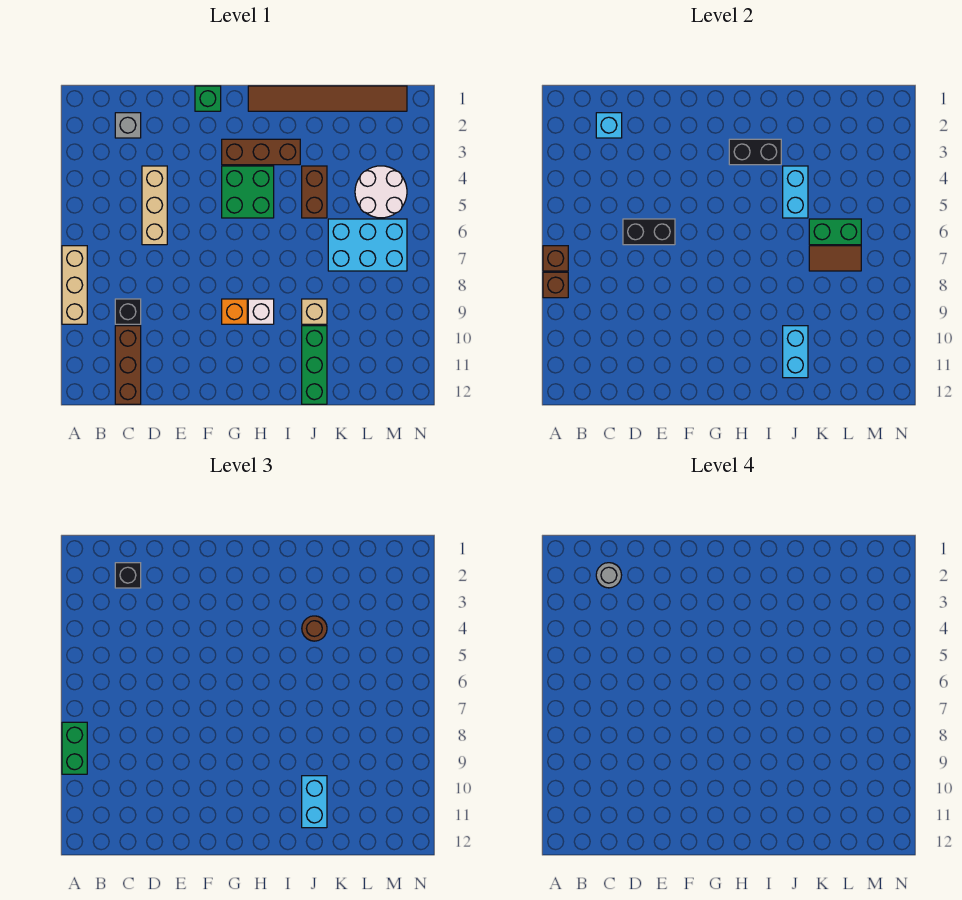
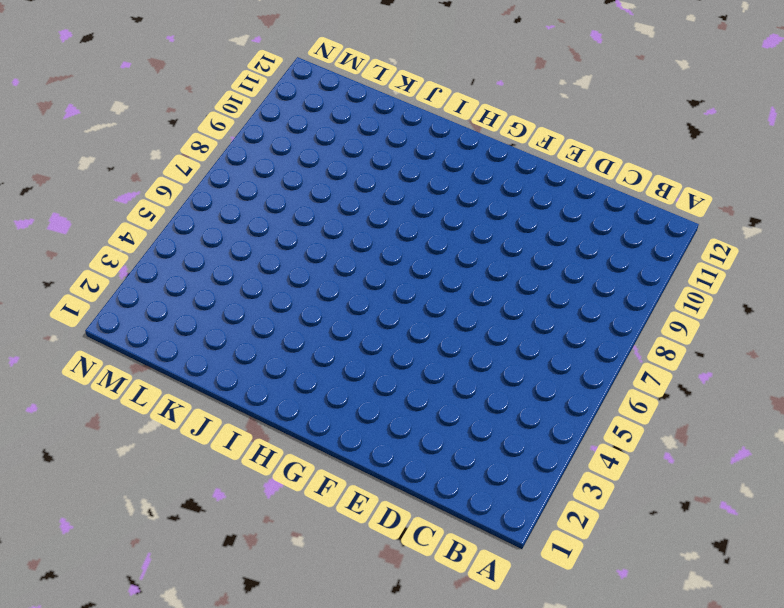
none -> tan 1x3 brick [62,246,87,324]
none -> grey 1x1 brick [115,113,141,138]
none -> black 1x1 brick [115,299,141,324]
none -> brown 1x3 brick [115,326,141,404]

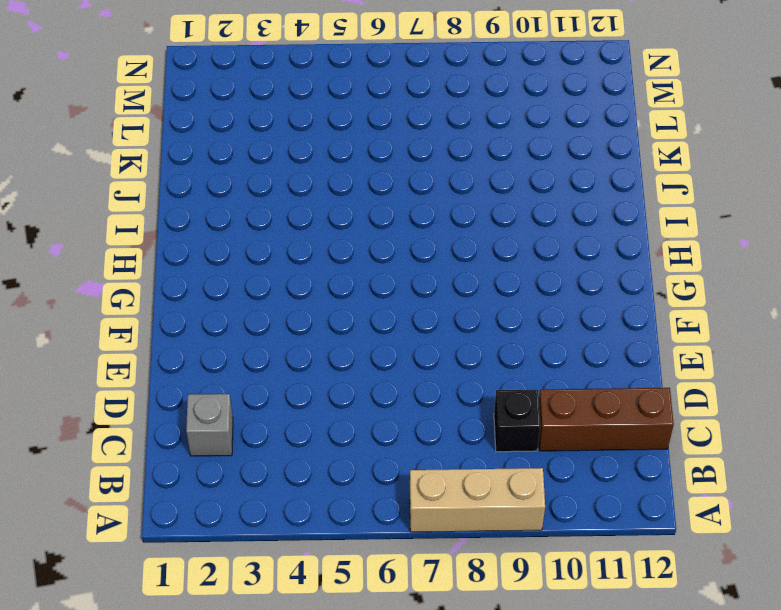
none -> tan 1x3 brick [142,166,167,245]
none -> green 1x1 brick [195,86,221,111]
none -> brown 1x3 brick [222,139,300,165]
none -> green 2x2 brick [222,166,274,218]

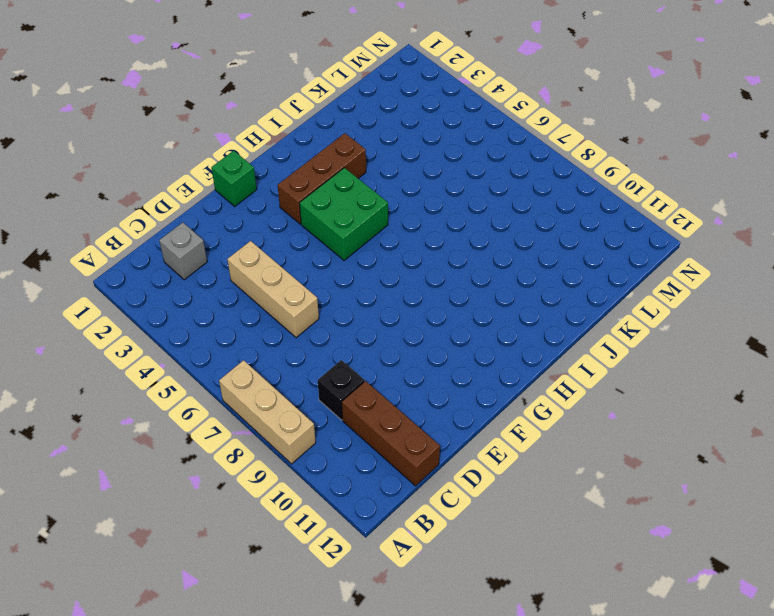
none -> orange 1x1 brick [222,299,247,324]
none -> brown 1x6 tile [248,86,407,111]
none -> white 1x1 brick [248,299,274,324]
none -> brown 1x2 brick [302,166,327,218]

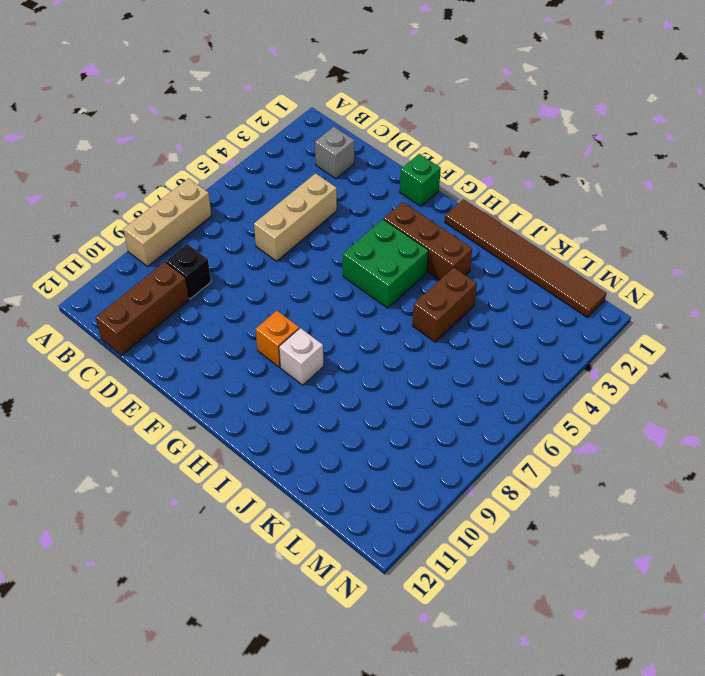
none -> tan 1x1 brick [302,299,327,324]
none -> green 1x3 brick [302,326,327,404]
none -> cyan 2x3 brick [328,219,407,271]
none -> white 2x2 round brick [355,166,407,218]

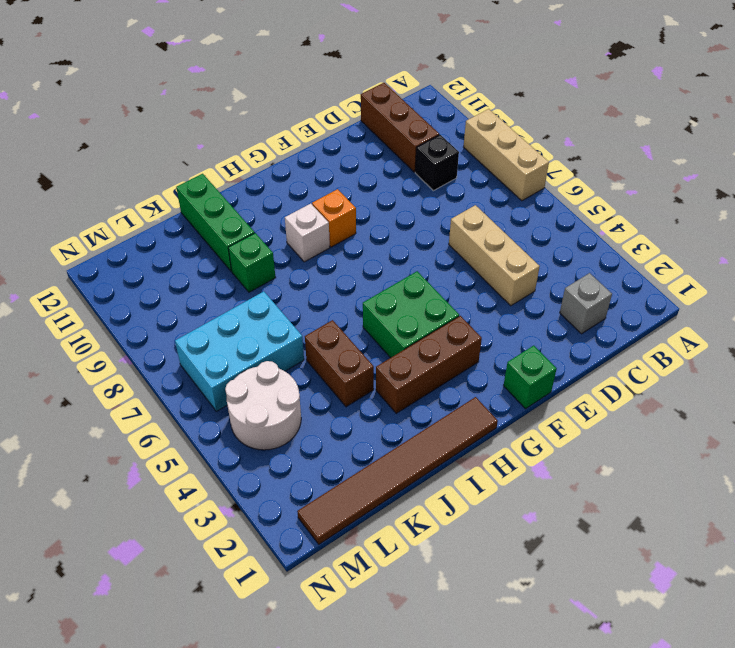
green 1x1 brick [228,233,276,292] -> tan 1x1 brick [302,299,327,324]
none -> brown 1x1 brick [543,246,568,271]
none -> brown 1x1 brick [543,272,568,298]
none -> cyan 1x1 brick [596,113,622,138]
none -> black 1x2 brick [623,219,675,245]

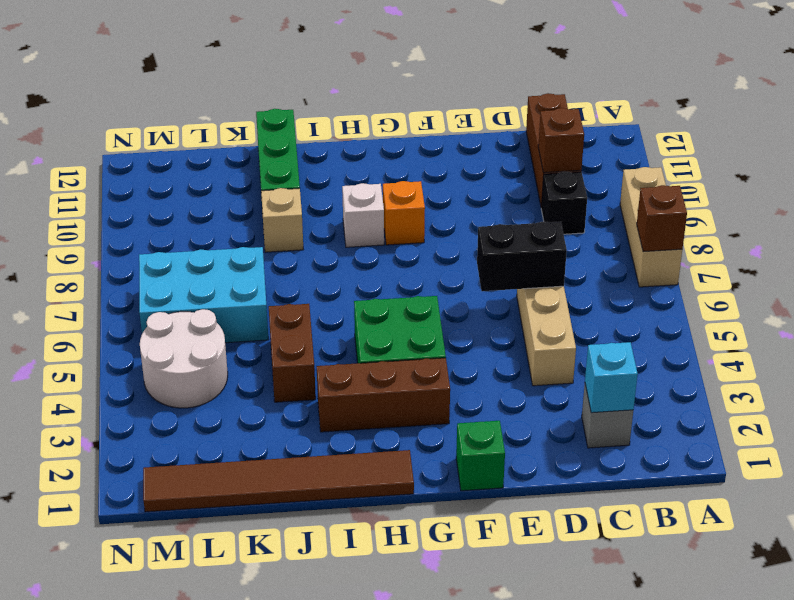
brown 1x1 brick [538,108,584,173] -> brown 1x1 brick moved to [543,272,568,298]
none -> black 1x2 brick [729,139,781,165]
none -> cyan 1x2 brick [783,166,808,218]
none -> cyan 1x2 brick [783,326,808,378]
none -> green 1x2 brick [809,219,861,245]

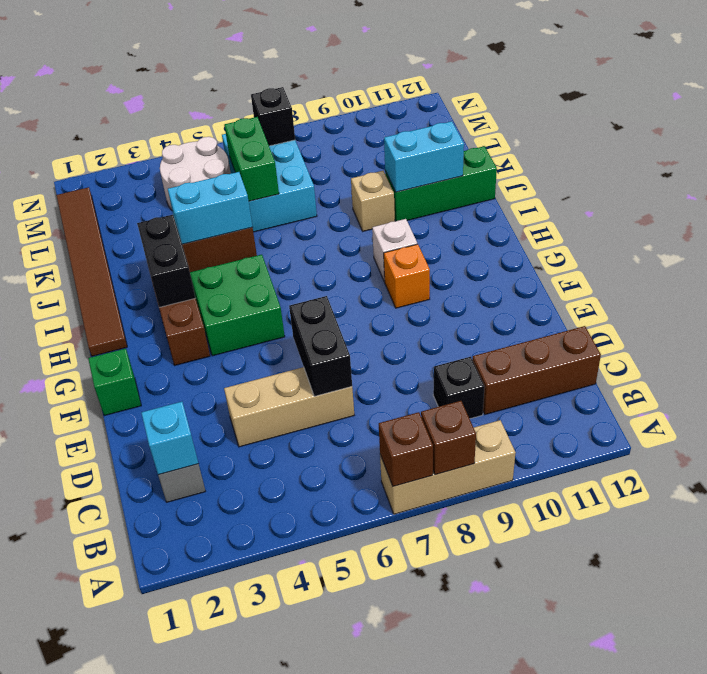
black 1x1 brick [251,87,295,146] -> black 1x1 brick moved to [115,563,141,588]
none -> brown 1x2 tile [809,246,861,271]
none -> green 1x2 brick [62,722,87,774]
none -> brown 1x1 round brick [302,616,327,641]
none -> cyan 1x2 brick [302,776,327,828]

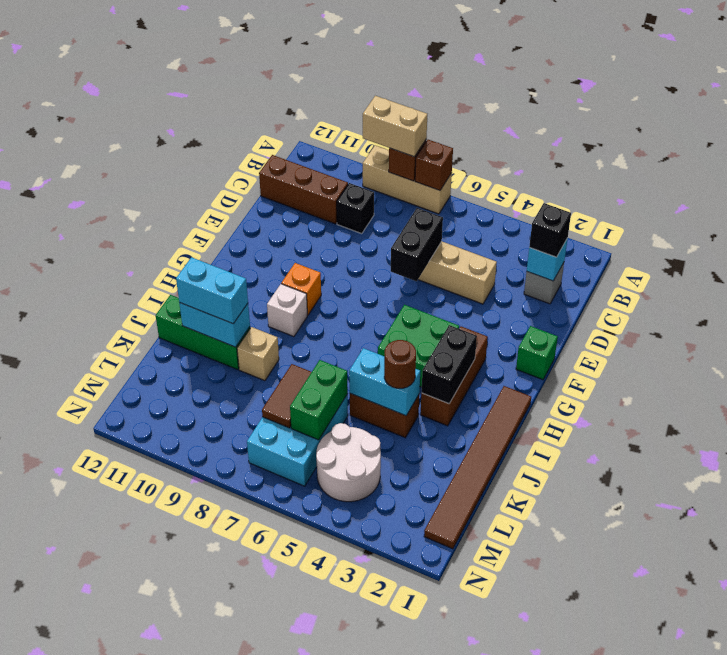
tan 1x2 brick [363,96,427,157] -> green 1x2 brick [62,722,87,774]
none -> grey 1x1 round brick [596,563,622,588]

